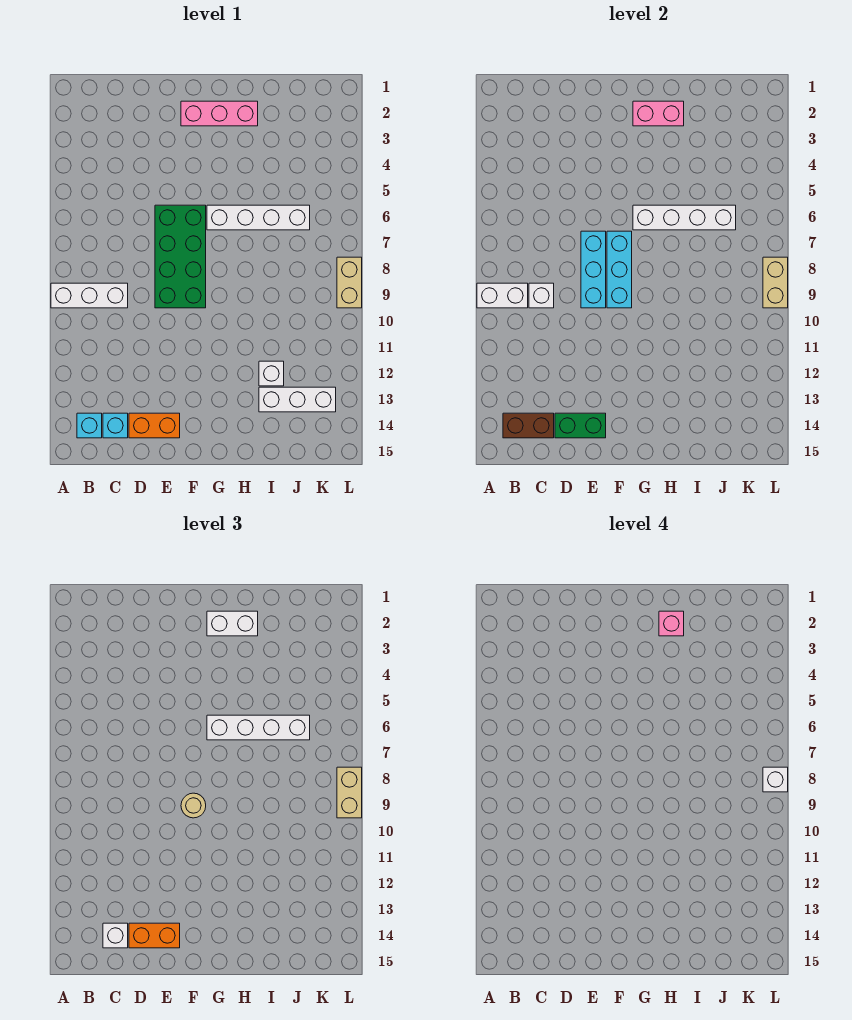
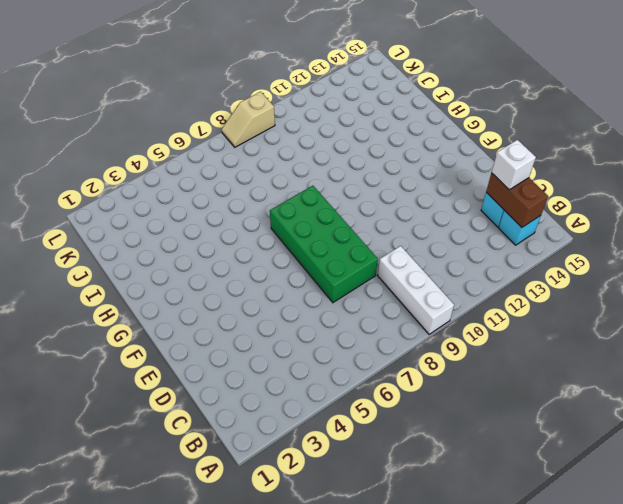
green 2x4 brick [270,186,378,302] -> green 2x4 brick turned to [155,205,206,308]
tan 1x2 slope [222,92,275,147] -> tan 1x2 brick [337,257,362,308]
none -> orange 1x2 brick [129,413,180,438]
none -> pink 1x3 brick [181,101,258,126]
none -> white 1x4 brick [207,205,310,230]

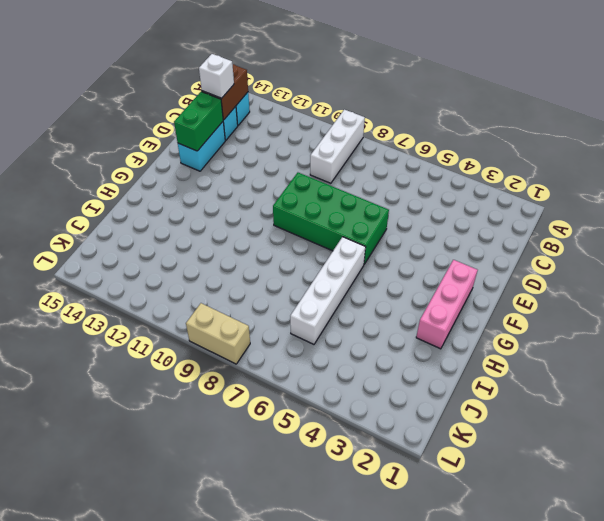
cyan 1x2 brick [178,122,225,171] -> orange 1x2 brick [129,413,180,438]
none -> white 1x1 brick [259,361,284,386]
none -> white 1x3 brick [259,387,336,412]
none -> white 1x2 brick [477,283,528,308]

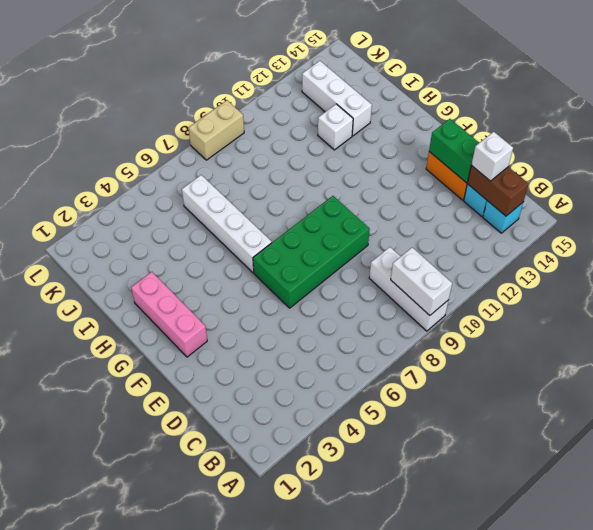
none -> white 1x1 brick [529,283,554,308]
none -> cyan 1x3 brick [581,231,606,308]
none -> cyan 1x3 brick [607,231,632,308]

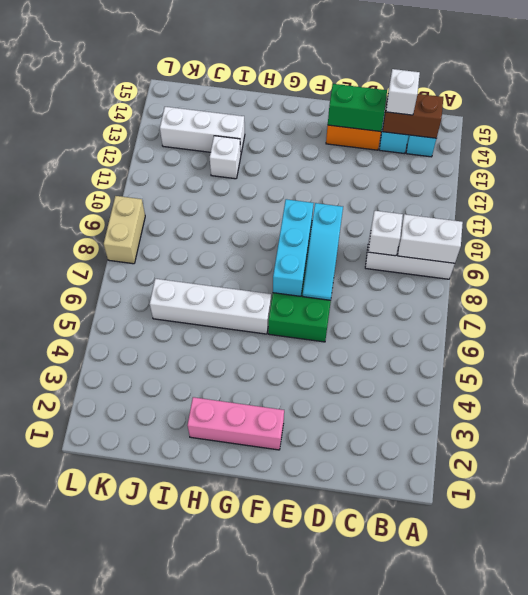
cyan 1x3 slope [303,203,343,300] -> cyan 1x3 brick [581,231,606,308]
none -> pink 1x2 brick [633,101,684,126]
none -> white 1x4 brick [633,205,736,230]
none -> tan 1x2 brick [763,257,788,308]

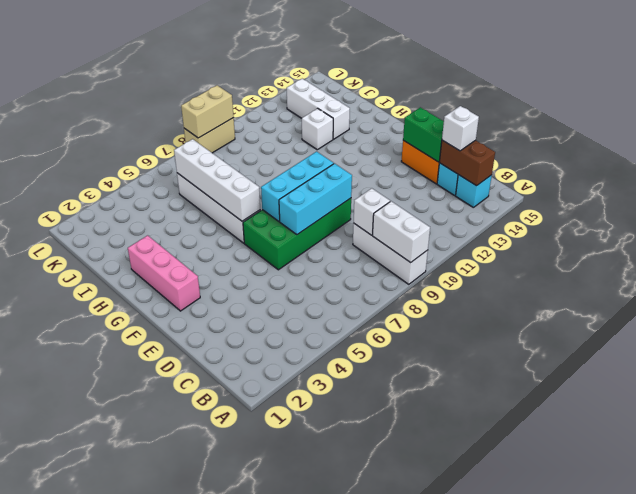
none -> pink 1x2 brick [633,101,684,126]
none -> orange 1x2 brick [129,923,180,948]
none -> tan 1x1 round brick [181,793,206,818]

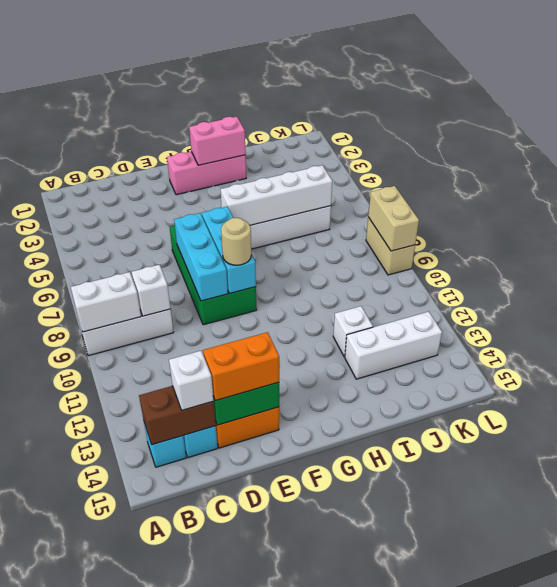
none -> white 1x2 brick [207,611,258,636]
none -> white 1x4 brick [207,715,310,740]
none -> tan 1x2 brick [337,767,362,818]

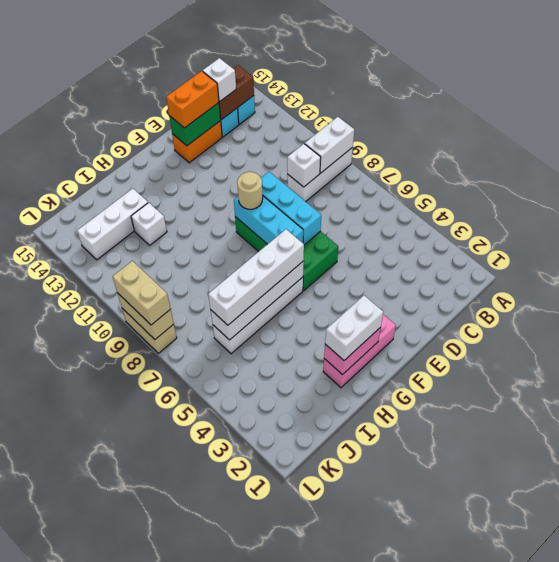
none -> pink 1x1 brick [659,611,684,636]
none -> white 1x1 brick [763,767,788,792]

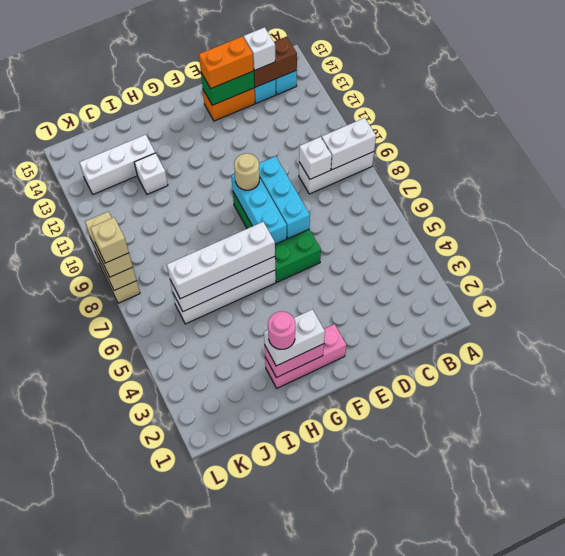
pink 1x1 round brick [268,312,295,349] -> pink 1x1 brick [659,611,684,636]
tan 1x1 brick [90,218,129,263] -> white 1x1 brick [763,767,788,792]

